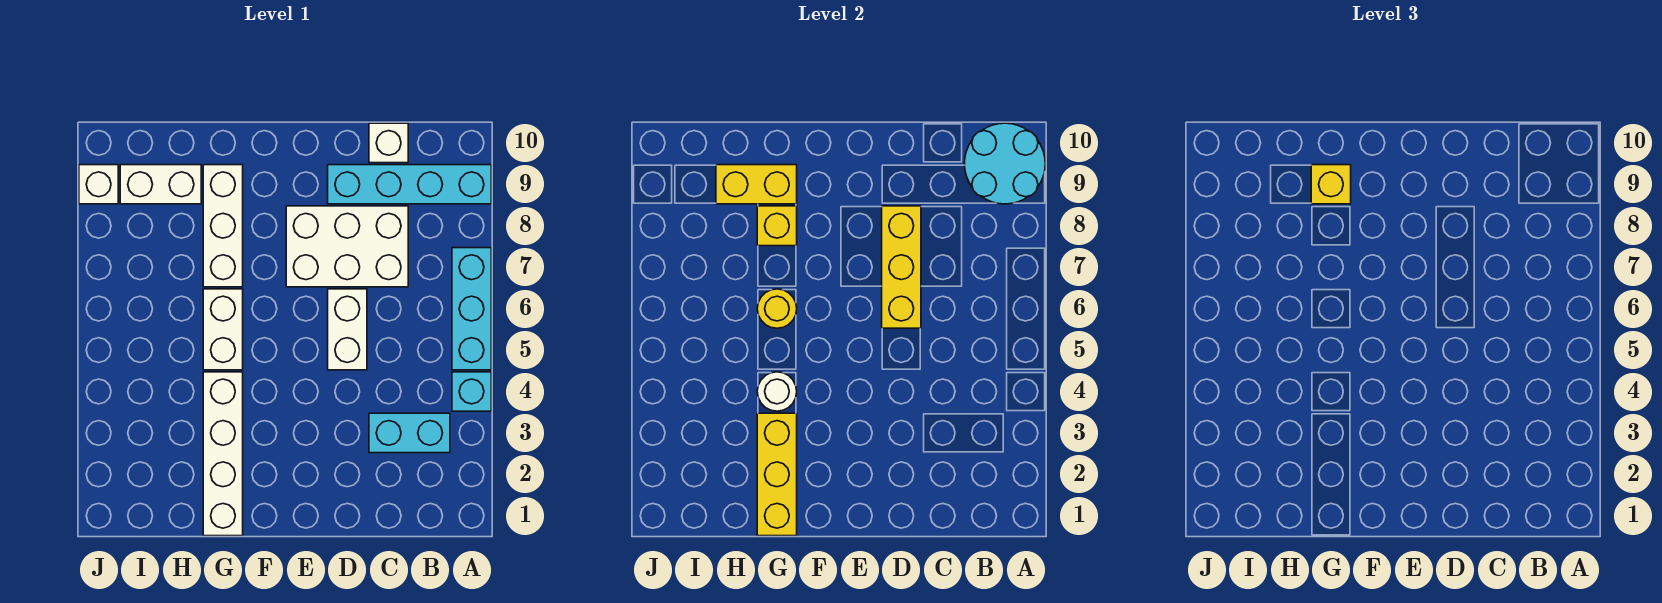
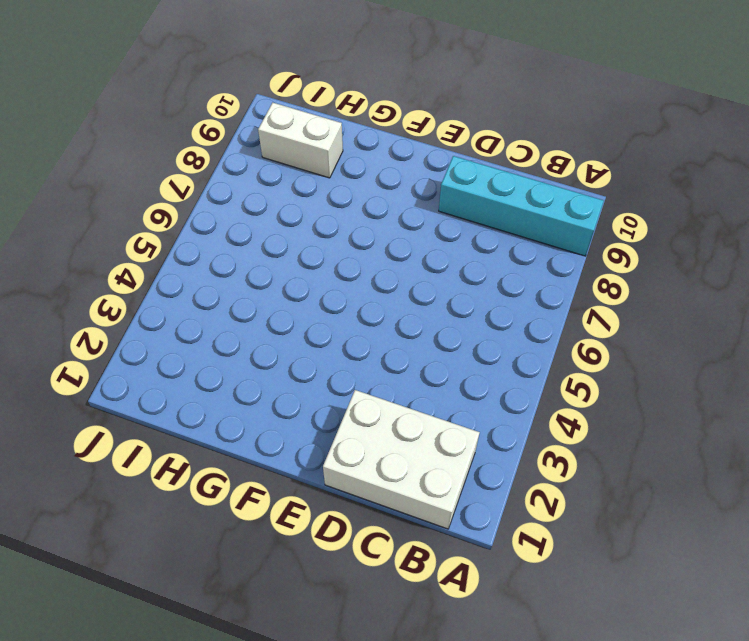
white 2x3 brick [323,390,480,529] -> white 2x3 brick moved to [286,206,408,287]
none -> cyan 1x1 brick [452,372,491,411]
none -> cyan 1x3 brick [452,248,491,370]
none -> cyan 1x2 brick [369,413,450,453]

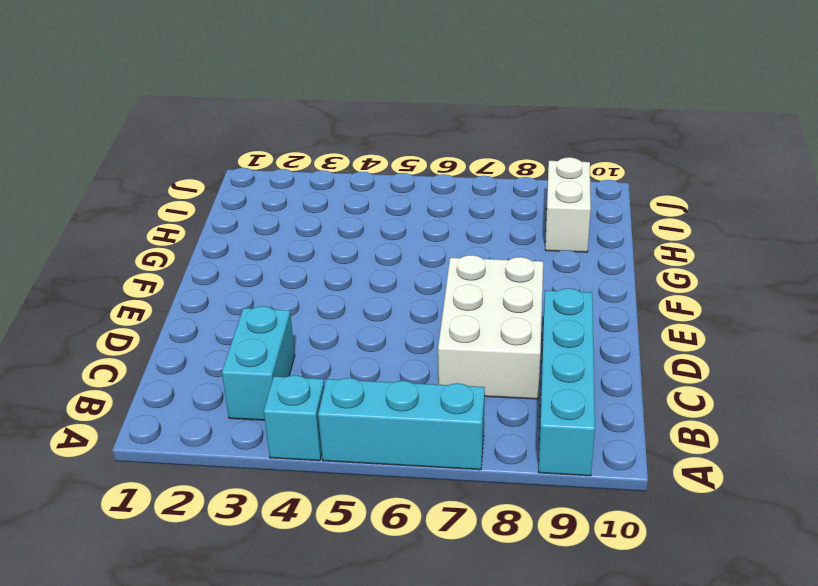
none -> white 1x1 brick [369,123,408,163]
none -> white 1x2 brick [328,289,367,370]
none -> white 1x4 brick [203,372,243,536]

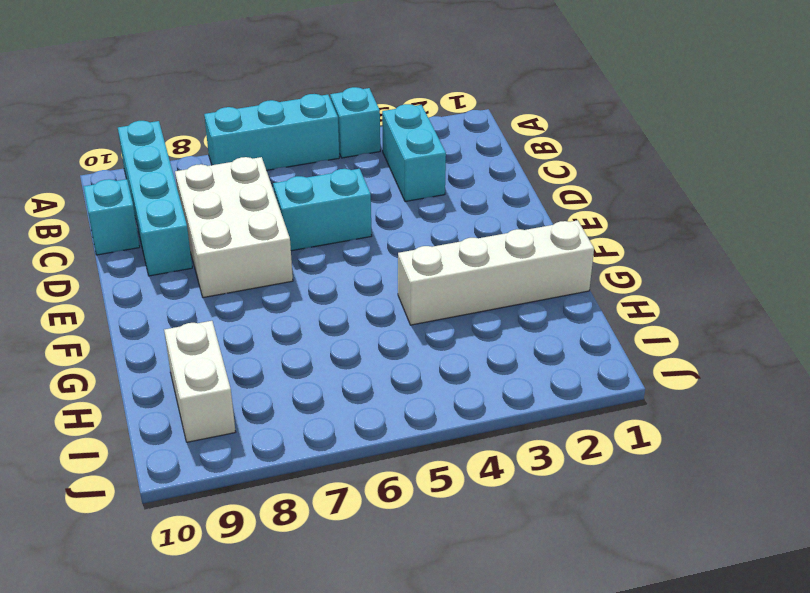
cyan 1x1 brick [84,179,140,255] -> white 1x1 brick [369,123,408,163]
cyan 1x2 brick [273,169,372,251] -> white 1x2 brick [328,289,367,370]
none -> white 1x2 brick [203,289,243,370]
none -> white 1x3 brick [203,165,243,287]
none -> white 1x1 brick [79,165,118,204]

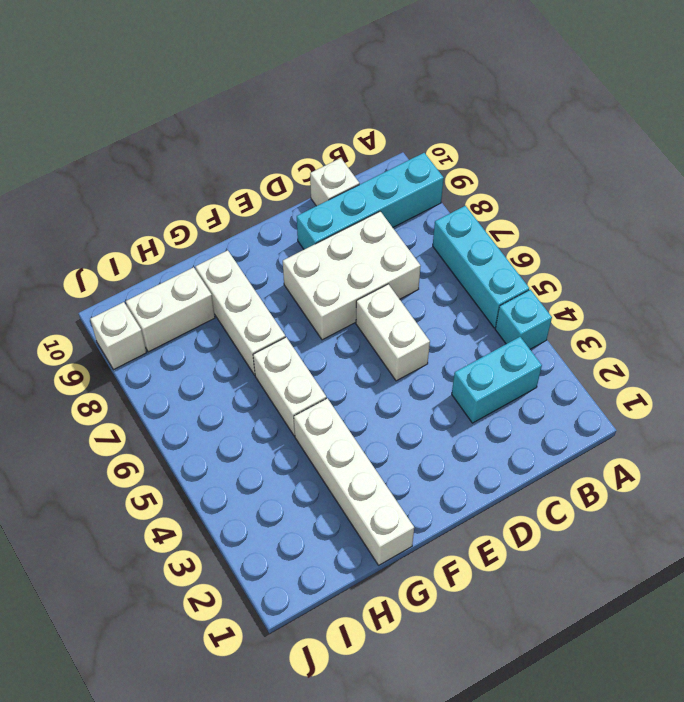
none -> cyan 2x2 round brick [964,123,1045,204]
none -> yellow 1x3 brick [882,206,921,328]
none -> yellow 1x3 brick [757,413,797,536]

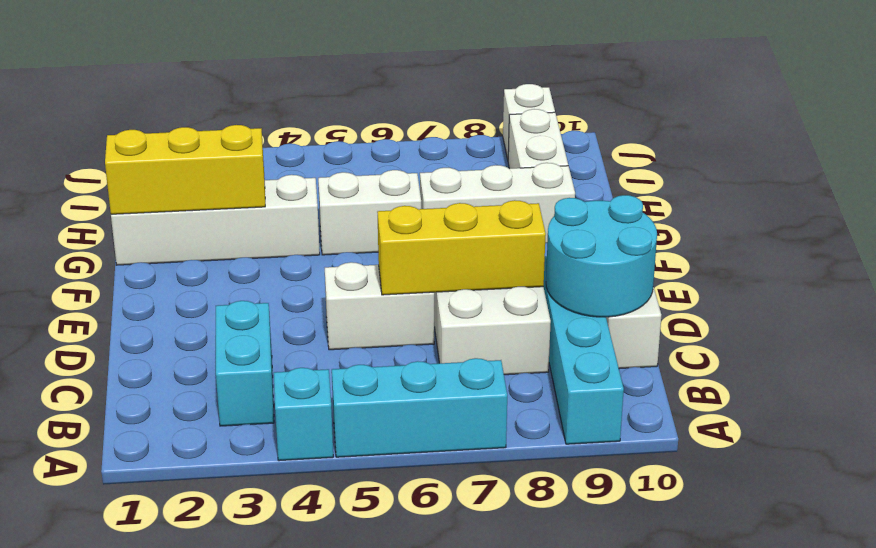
cyan 2x2 round brick [546,195,657,317] -> cyan 2x2 round brick moved to [964,123,1045,204]
none -> white 1x1 round brick [757,372,797,411]
none -> yellow 1x1 round brick [757,289,797,328]
none -> yellow 1x1 brick [757,206,797,246]

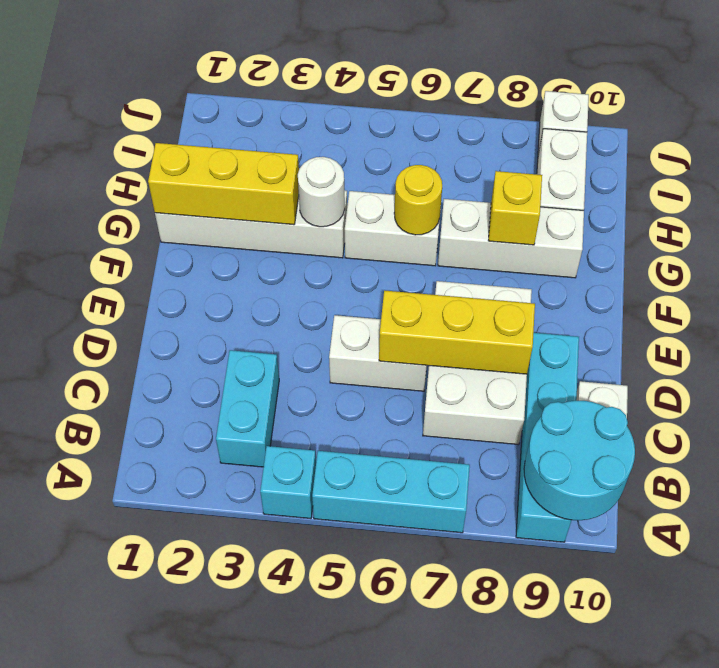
none -> yellow 1x2 brick [716,165,797,204]
none -> yellow 1x1 brick [1311,165,1351,204]

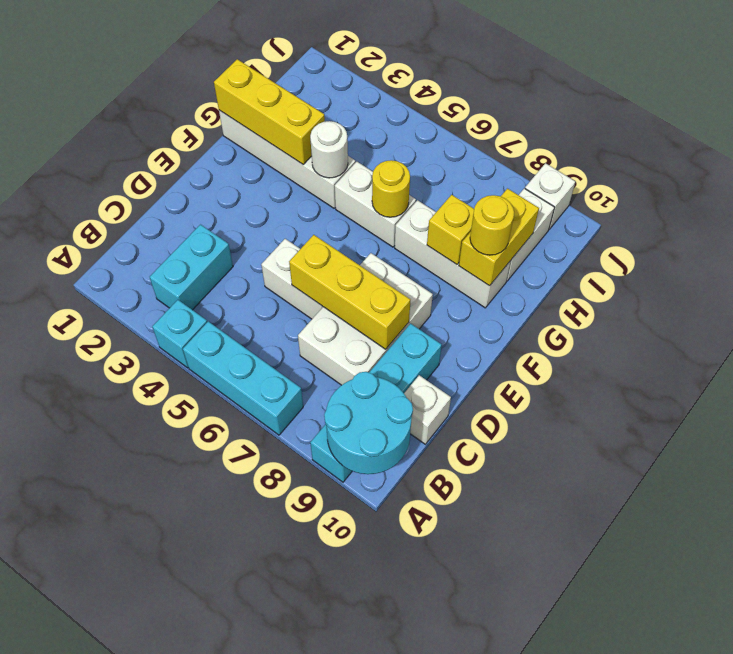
yellow 1x1 round brick [470,195,514,255] -> yellow 1x1 brick [1311,165,1351,204]

